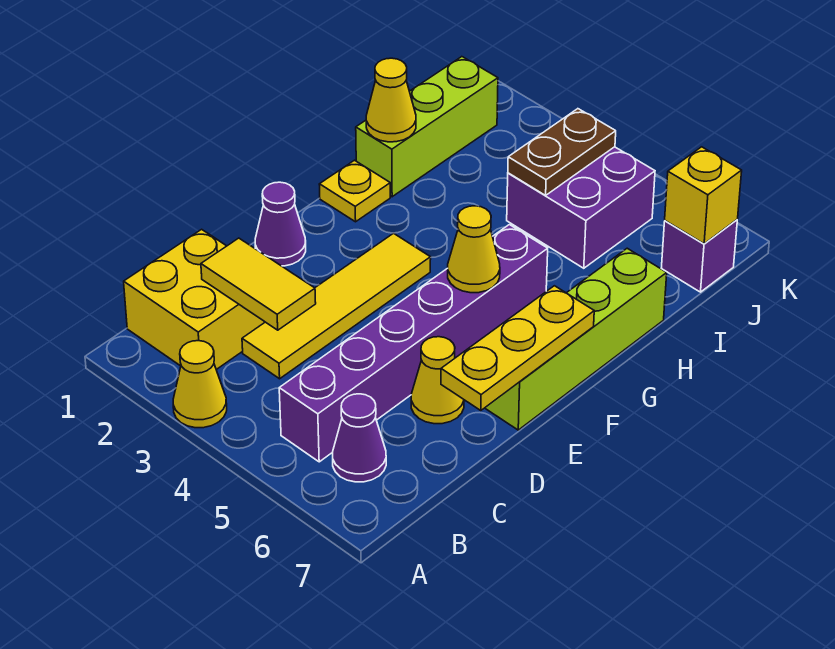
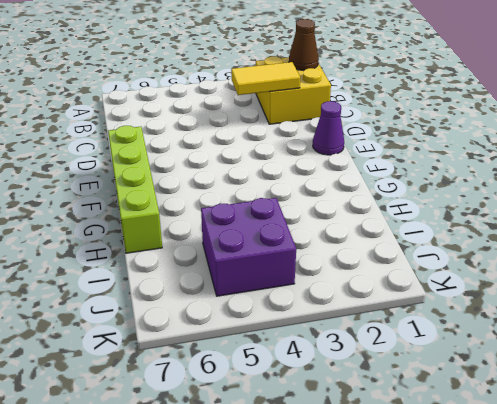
brown 1x1 cone [289,19,319,70] -> none
none -> yellow 1x1 cone [173,341,227,428]
none -> purple 1x6 brick [279,225,548,462]
none -> purple 1x1 cone [333,394,386,482]

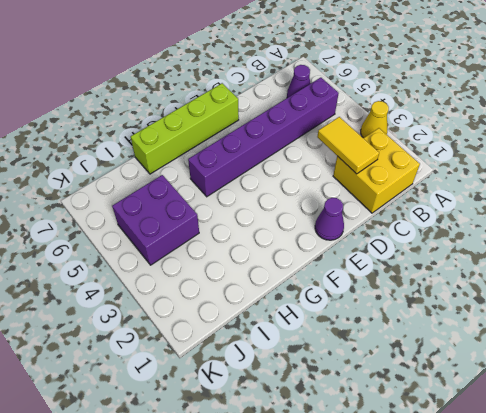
none -> yellow 1x4 tile [242,233,431,379]
none -> yellow 1x1 cone [411,337,464,424]
none -> yellow 1x1 plate [319,160,390,222]

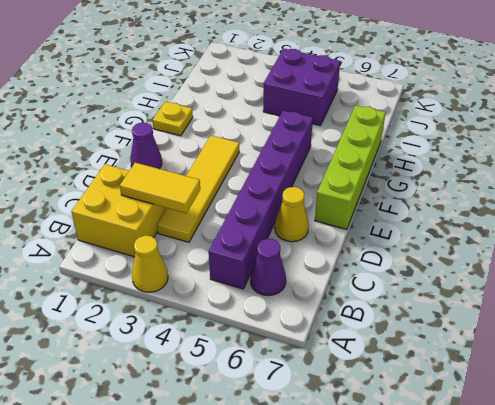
none -> lime 1x3 brick [356,57,498,197]
none -> purple 1x1 brick [662,220,737,292]
none -> yellow 1x3 plate [441,286,594,411]

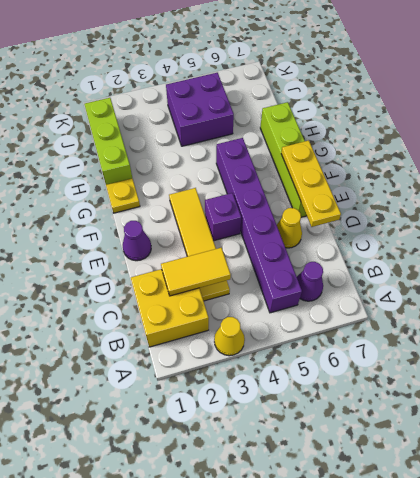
purple 1x1 brick [205,193,241,241] -> purple 1x1 brick moved to [662,220,737,292]
none -> yellow 1x1 cone [448,206,500,293]
none -> yellow 1x1 cone [366,58,416,142]
none -> brown 1x2 plate [508,109,616,195]

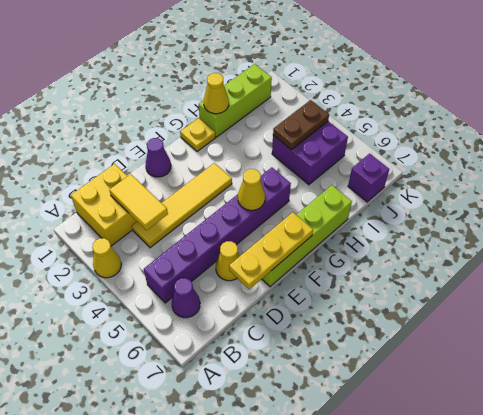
none -> yellow 1x1 brick [665,147,742,244]

